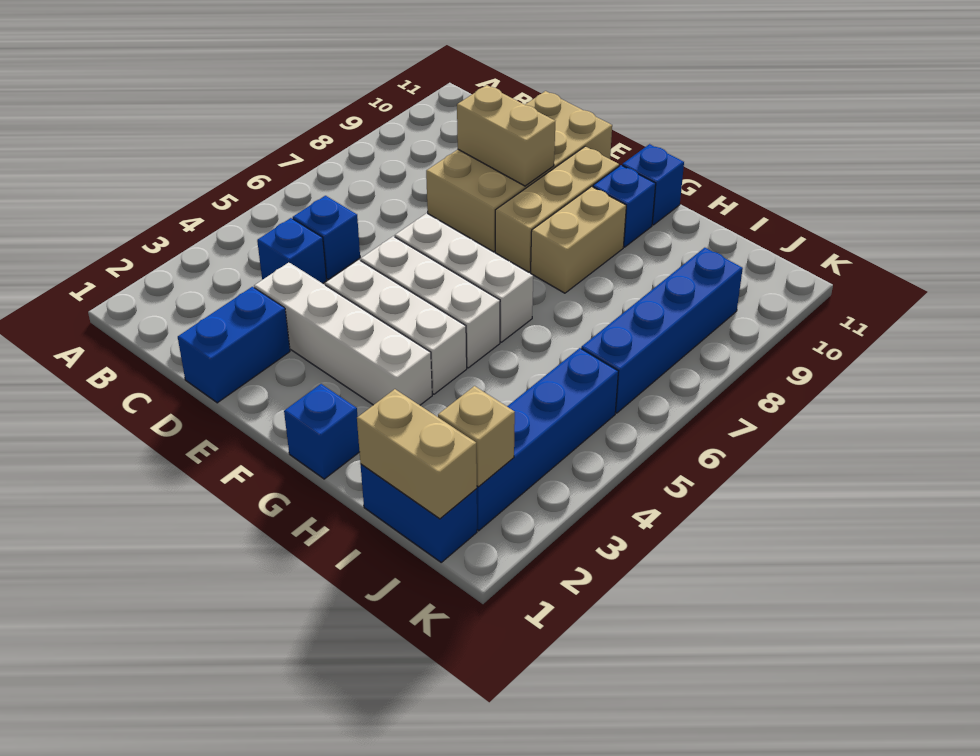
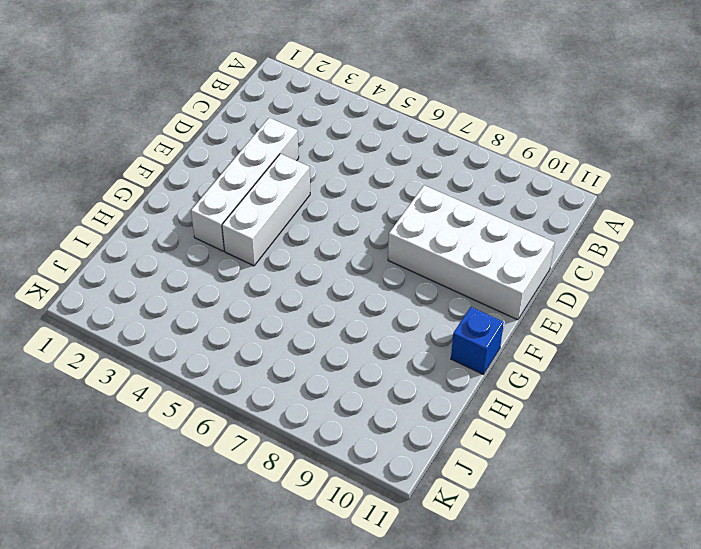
white 2x4 brick [388,185,555,320] -> tan 2x4 brick [426,91,612,252]
none -> blue 1x1 brick [257,218,327,283]
none -> blue 1x1 brick [293,196,360,279]
none -> blue 1x2 brick [178,287,290,403]

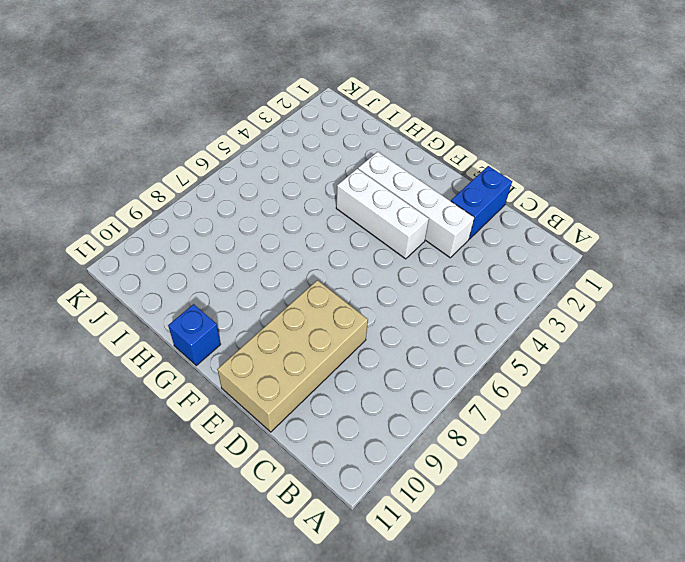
none -> blue 1x1 brick [257,218,327,283]
none -> blue 1x1 brick [293,196,360,279]
none -> white 1x3 brick [361,236,500,368]

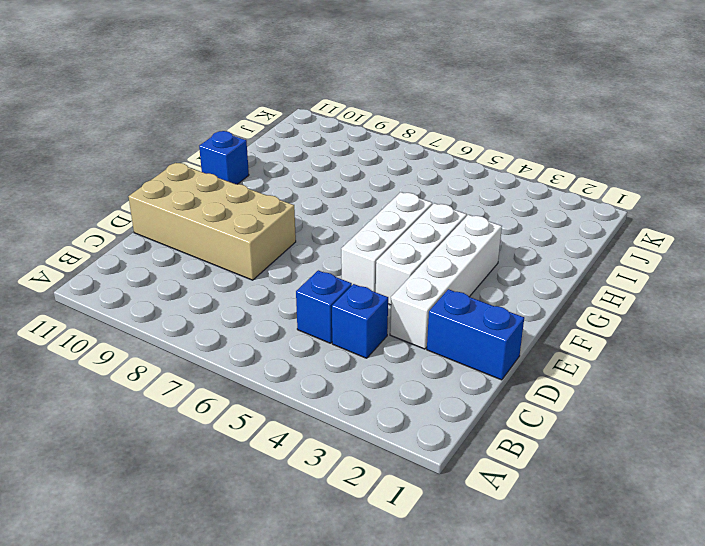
none -> white 1x3 brick [395,213,533,342]
none -> tan 1x3 brick [495,146,619,272]
none -> blue 1x1 brick [284,384,359,479]

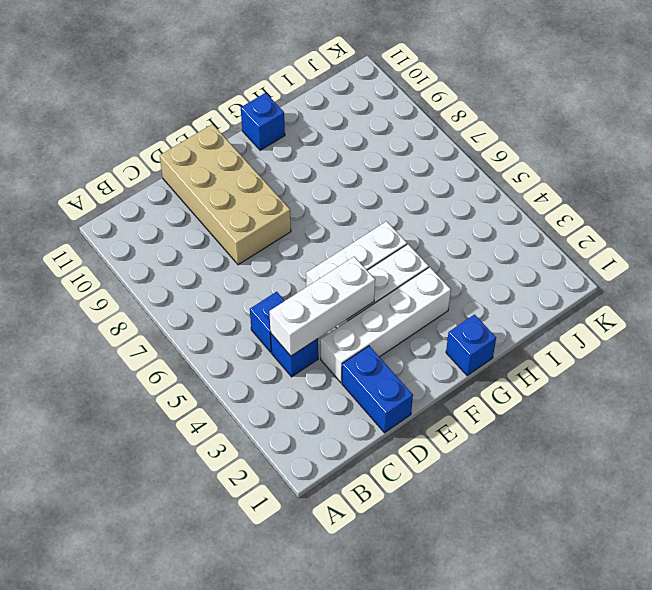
white 1x3 brick [269,257,375,356] -> white 1x3 brick moved to [395,213,533,342]
none -> tan 1x3 brick [495,146,619,272]
none -> tan 1x2 brick [531,187,626,293]
none -> blue 1x1 brick [593,165,656,247]

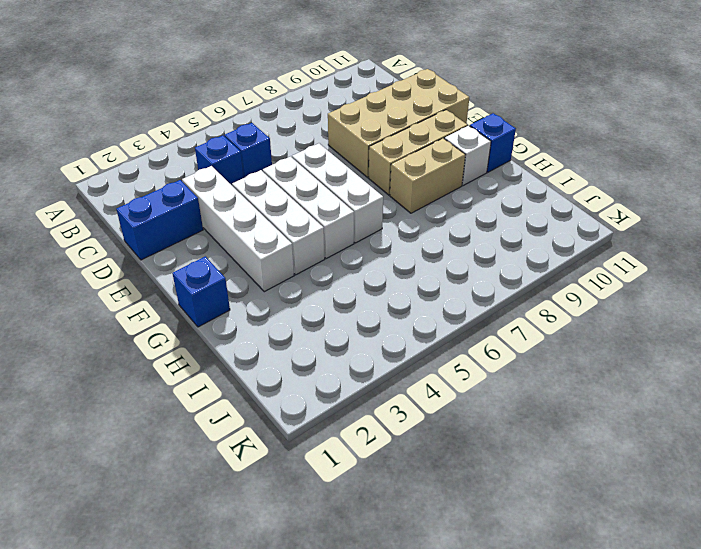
white 1x1 brick [444,126,491,186] -> blue 1x1 brick [593,165,656,247]
none -> blue 1x2 brick [361,464,477,562]
none -> blue 1x4 brick [477,348,618,531]
none -> blue 1x4 brick [581,248,743,413]

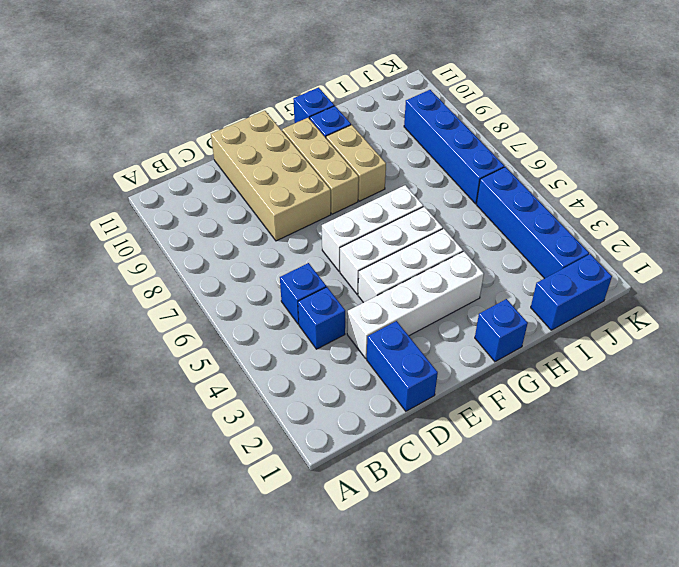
none -> tan 1x2 brick [457,85,555,186]
none -> tan 1x2 brick [357,389,477,519]
none -> tan 1x1 brick [438,386,515,487]

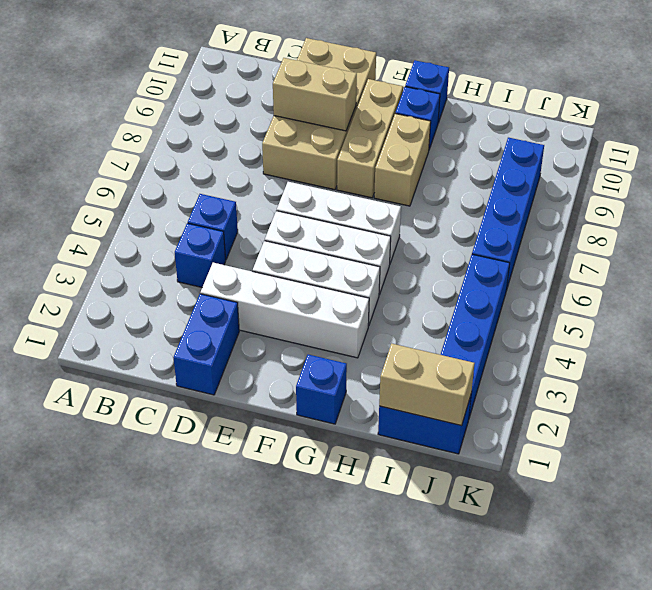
none -> tan 1x1 brick [438,386,515,487]

